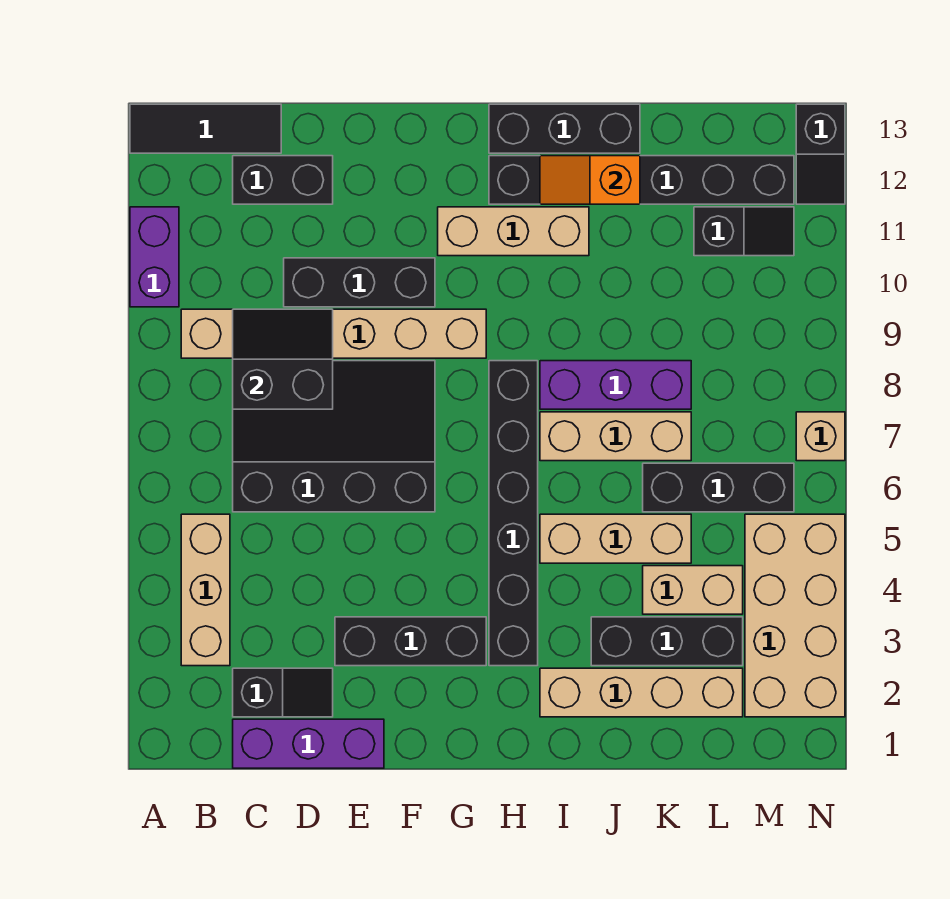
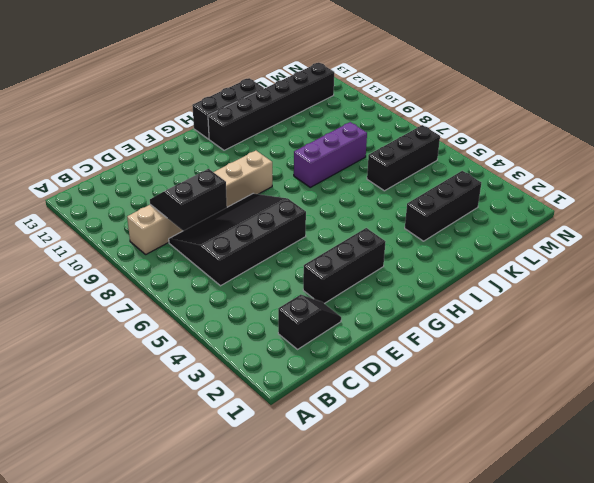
none -> purple 1x2 brick [130,207,179,307]
none -> black 1x3 tile [130,104,281,153]
none -> tan 1x3 brick [181,514,230,666]

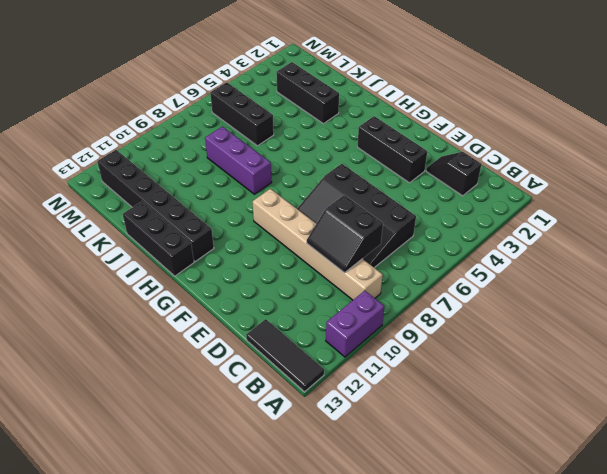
none -> tan 1x3 brick [181,514,230,666]
none -> purple 1x3 brick [233,719,384,768]
none -> black 1x2 brick [233,156,333,204]

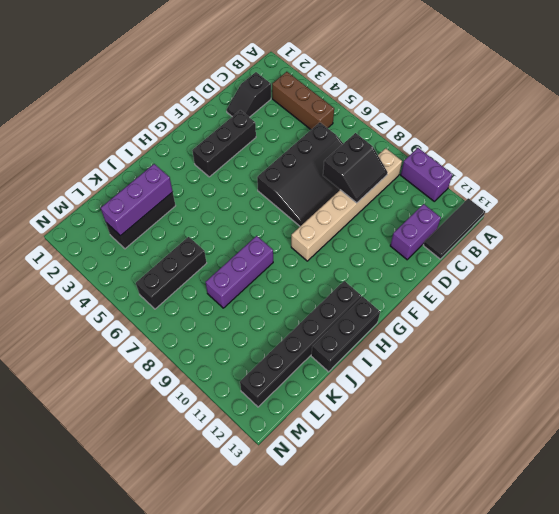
brown 1x3 brick [272,72,334,129] -> tan 1x3 brick [181,514,230,666]
purple 1x2 brick [390,204,441,260] -> black 1x2 brick [233,156,333,204]
purple 1x3 brick [101,164,173,236] -> purple 1x3 brick moved to [233,719,384,768]
none -> black 1x3 brick [284,258,435,307]
none -> tan 1x3 brick [438,207,589,256]
none -> black 1x6 brick [489,361,538,666]

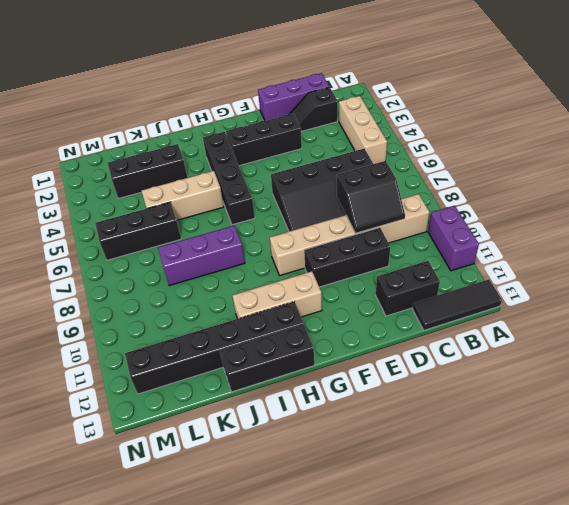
black 1x4 brick [203,132,255,225] -> black 1x6 brick [489,361,538,666]
none -> tan 1x4 brick [540,668,743,717]
none -> tan 1x3 brick [540,412,691,461]
none -> tan 1x2 brick [643,566,743,614]

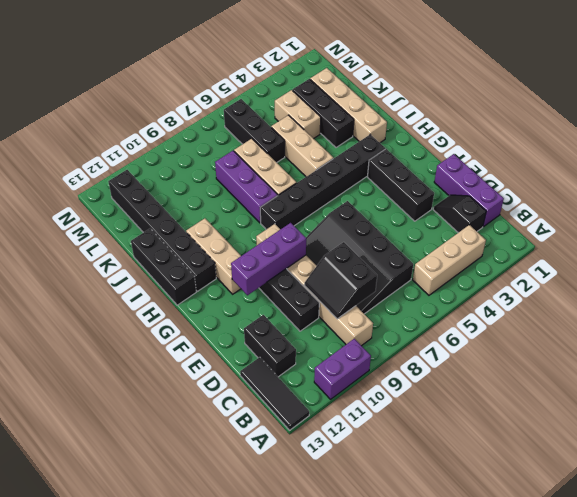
purple 1x3 brick [231,223,306,295] -> none
none -> black 1x2 slope [694,207,794,256]
none -> tan 2x4 brick [745,514,845,717]
none -> tan 1x1 brick [796,412,845,461]

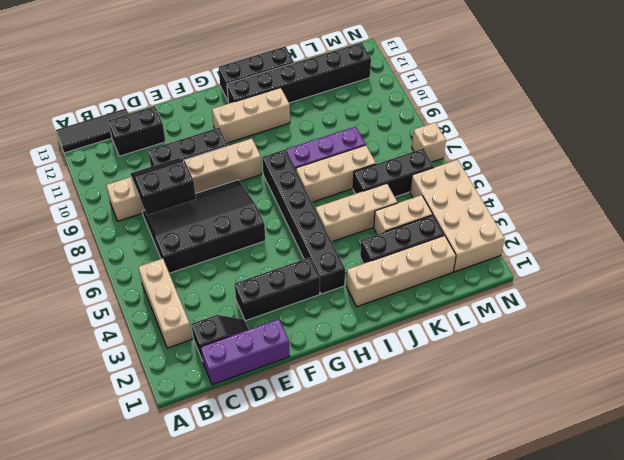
none -> purple 1x2 brick [130,207,179,307]
none -> black 1x2 slope [694,207,794,256]
none -> black 1x2 slope [796,104,845,204]

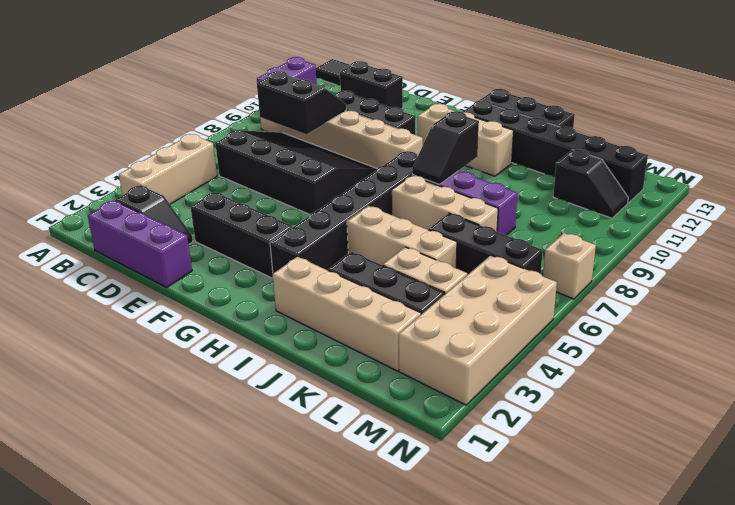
black 1x2 slope [412,111,479,184] -> black 1x2 slope moved to [796,104,845,204]
none -> orange 1x2 slope [540,156,640,204]

